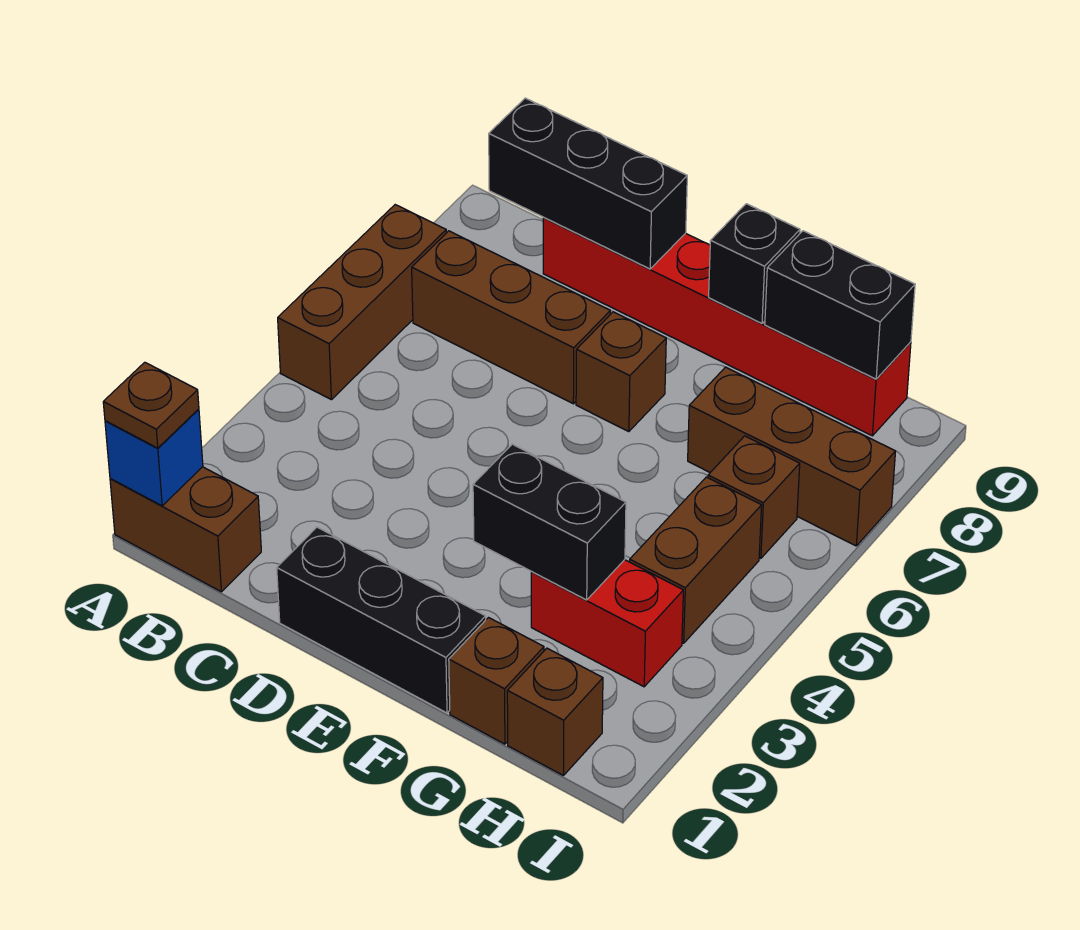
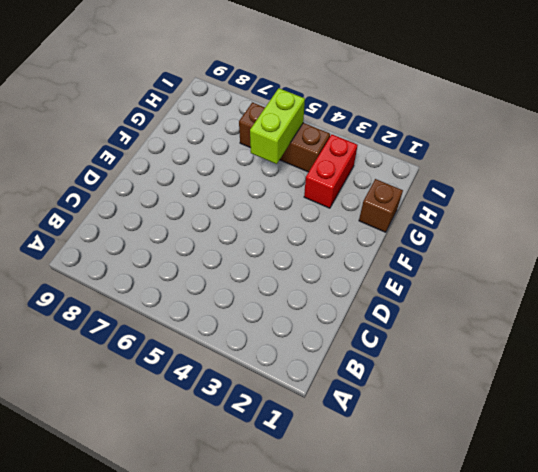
lime 1x2 brick [250,88,305,164] -> none
none -> brown 1x2 brick [110,467,261,592]
none -> brown 1x3 brick [278,205,446,400]
none -> brown 1x3 brick [412,231,610,404]

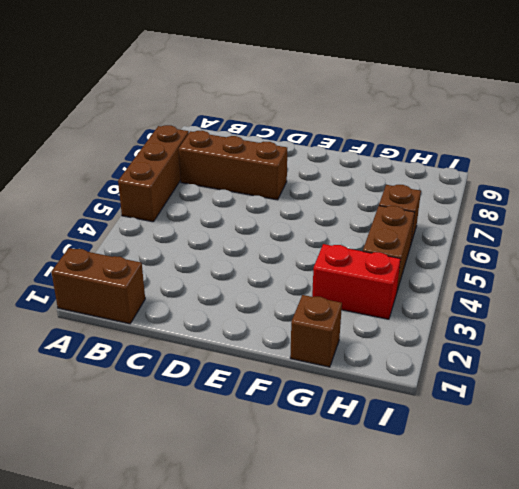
none -> red 1x6 brick [543,217,911,436]
none -> black 1x3 brick [277,527,486,713]
none -> brown 1x1 brick [576,312,666,432]

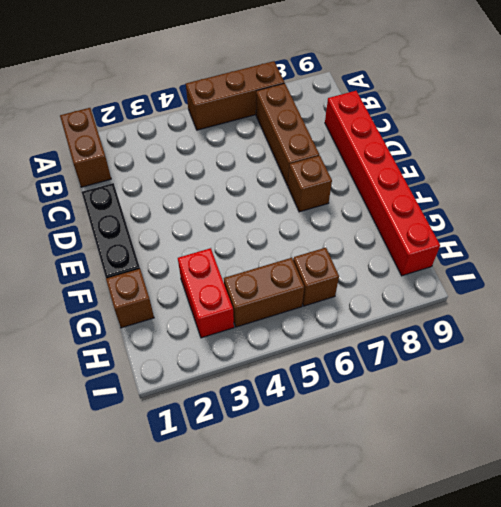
none -> brown 1x3 brick [688,367,896,546]
none -> brown 1x1 brick [507,648,603,776]
none -> blue 1x1 brick [105,409,203,506]

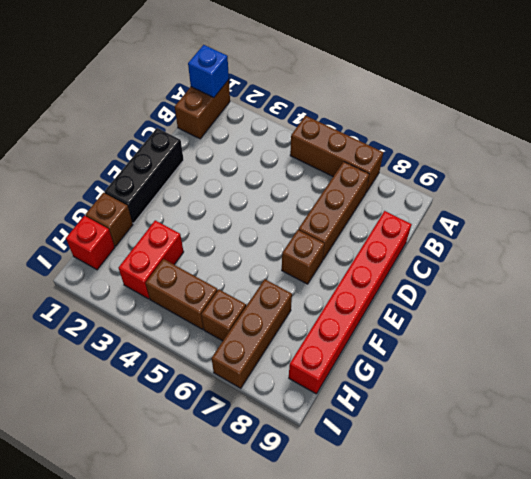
red 1x1 brick [66,216,115,270] -> brown 1x1 brick [507,648,603,776]
none -> black 1x3 brick [489,98,687,269]
none -> black 1x2 brick [473,444,626,600]
none -> black 1x1 brick [709,204,800,323]

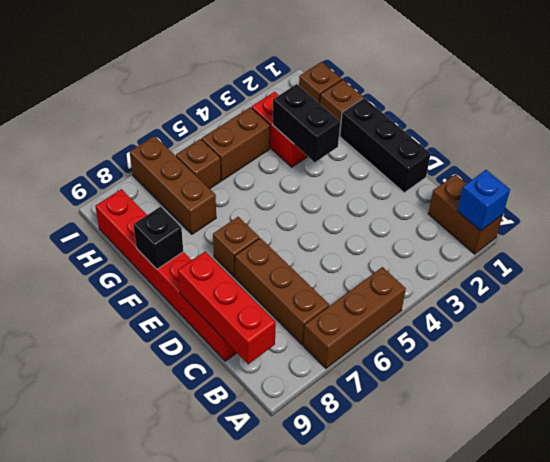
red 1x3 brick [178,252,276,364] -> black 1x3 brick [489,98,687,269]
none -> black 1x2 brick [765,231,915,379]
none -> brown 1x1 plate [103,362,199,448]

